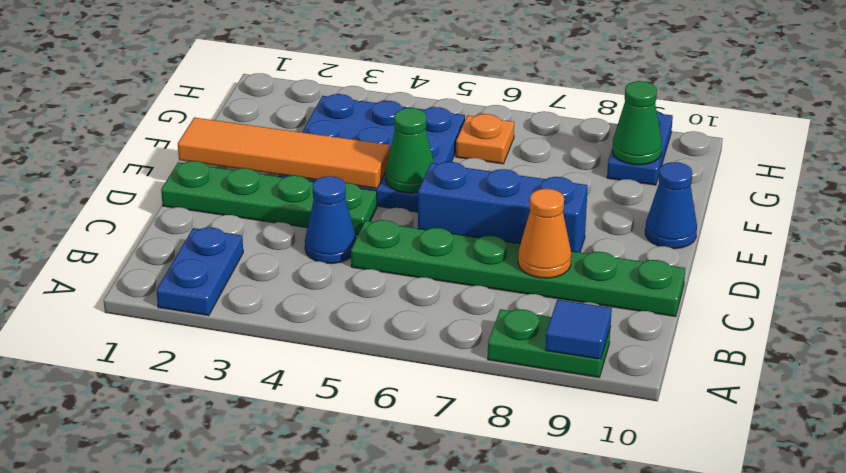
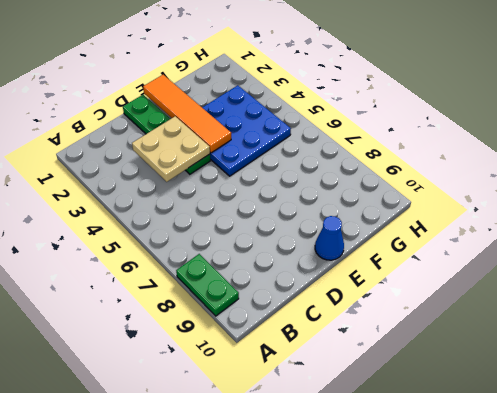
tan 2x2 plate [132,116,210,182] -> none
none -> blue 1x2 plate [156,227,243,315]
none -> blue 1x1 cone [305,176,356,264]
none -> green 1x6 plate [351,220,685,317]

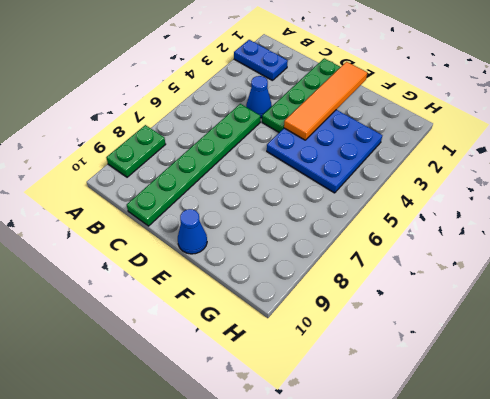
none -> blue 1x3 brick [418,162,588,252]
none -> orange 1x1 plate [456,114,514,164]
none -> blue 1x2 plate [607,111,673,185]

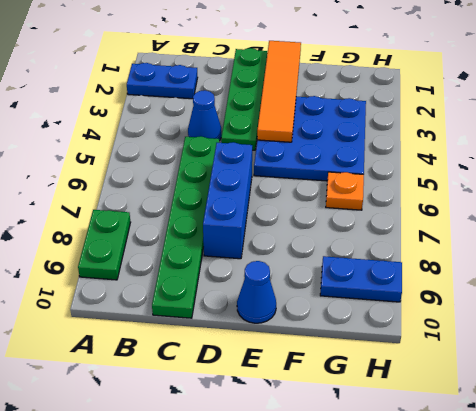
none -> blue 1x1 tile [545,300,612,359]
none -> orange 1x1 cone [518,189,571,278]
none -> green 1x1 cone [385,108,434,193]

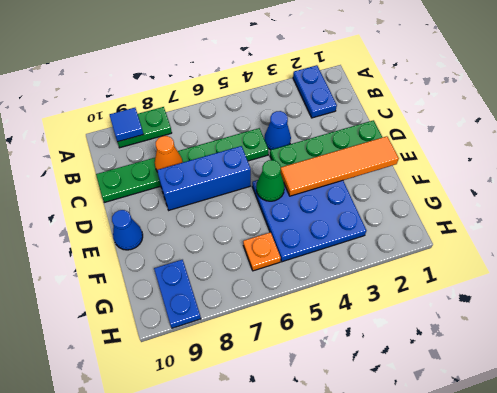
none -> green 1x1 cone [612,81,662,165]

